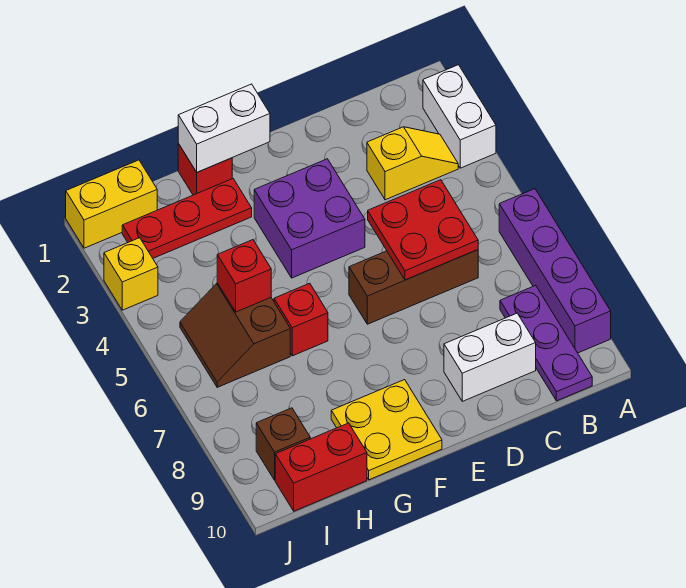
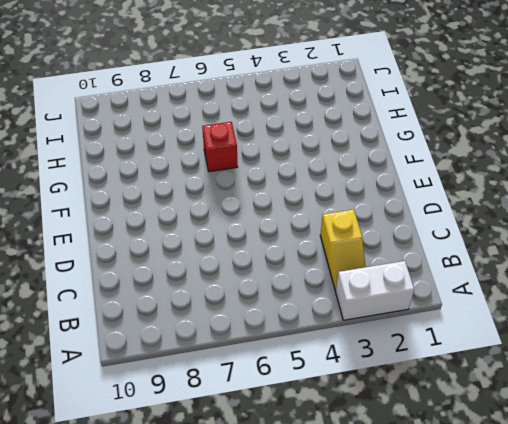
none -> purple 1x4 brick [499,189,611,353]
none -> purple 1x3 plate [500,285,592,401]
none -> brown 1x3 brick [349,250,478,324]

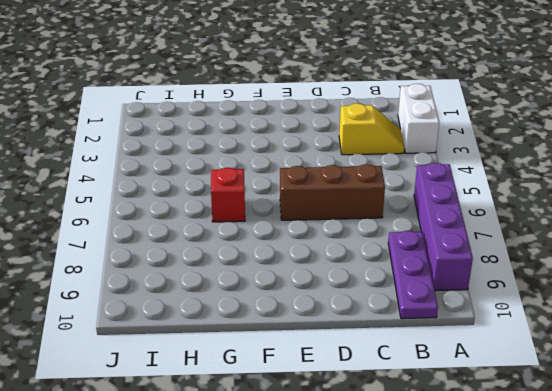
none -> white 1x2 brick [444,313,536,401]
none -> purple 2x2 brick [254,159,365,278]
none -> yellow 2x2 plate [331,380,442,480]

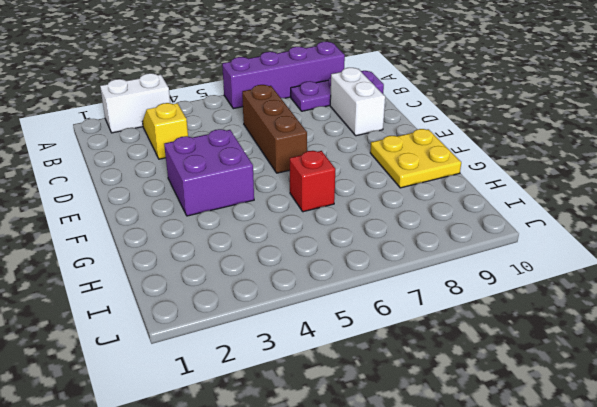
none -> red 1x1 brick [178,144,232,195]
none -> red 1x3 plate [122,179,252,258]
none -> brown 2x2 slope [180,283,290,387]

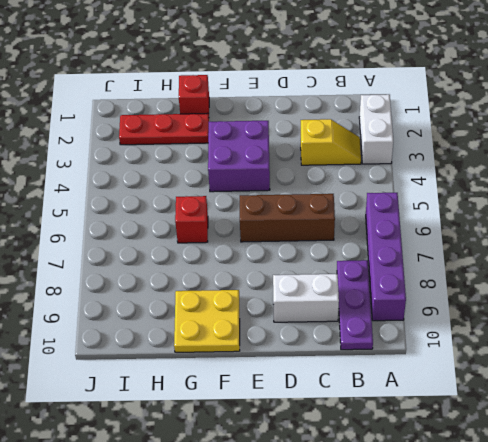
none -> brown 2x2 slope [180,283,290,387]
none -> red 1x2 brick [275,423,367,511]
none -> yellow 1x2 brick [66,160,157,248]

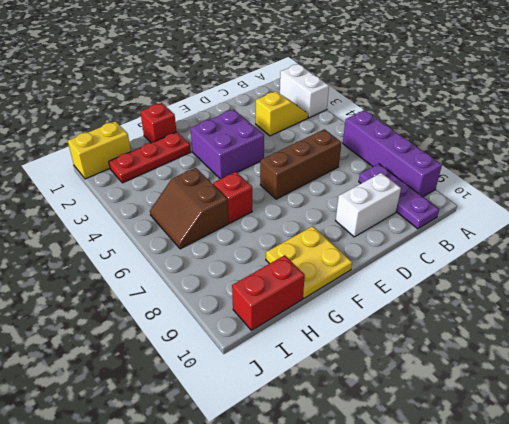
none -> brown 1x1 brick [256,408,310,480]
none -> yellow 1x1 brick [104,238,158,310]
none -> red 2x2 plate [368,180,478,280]

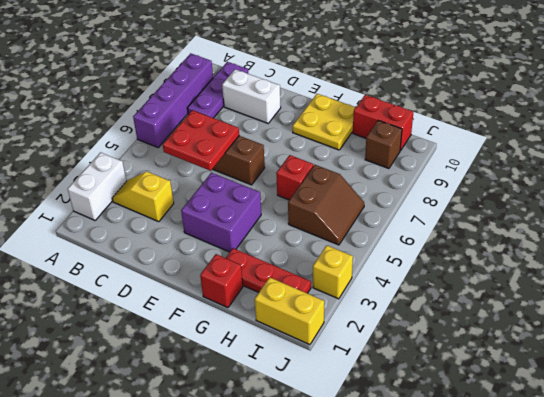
none -> white 1x2 brick [178,84,270,172]
none -> red 1x1 brick [217,240,271,312]

